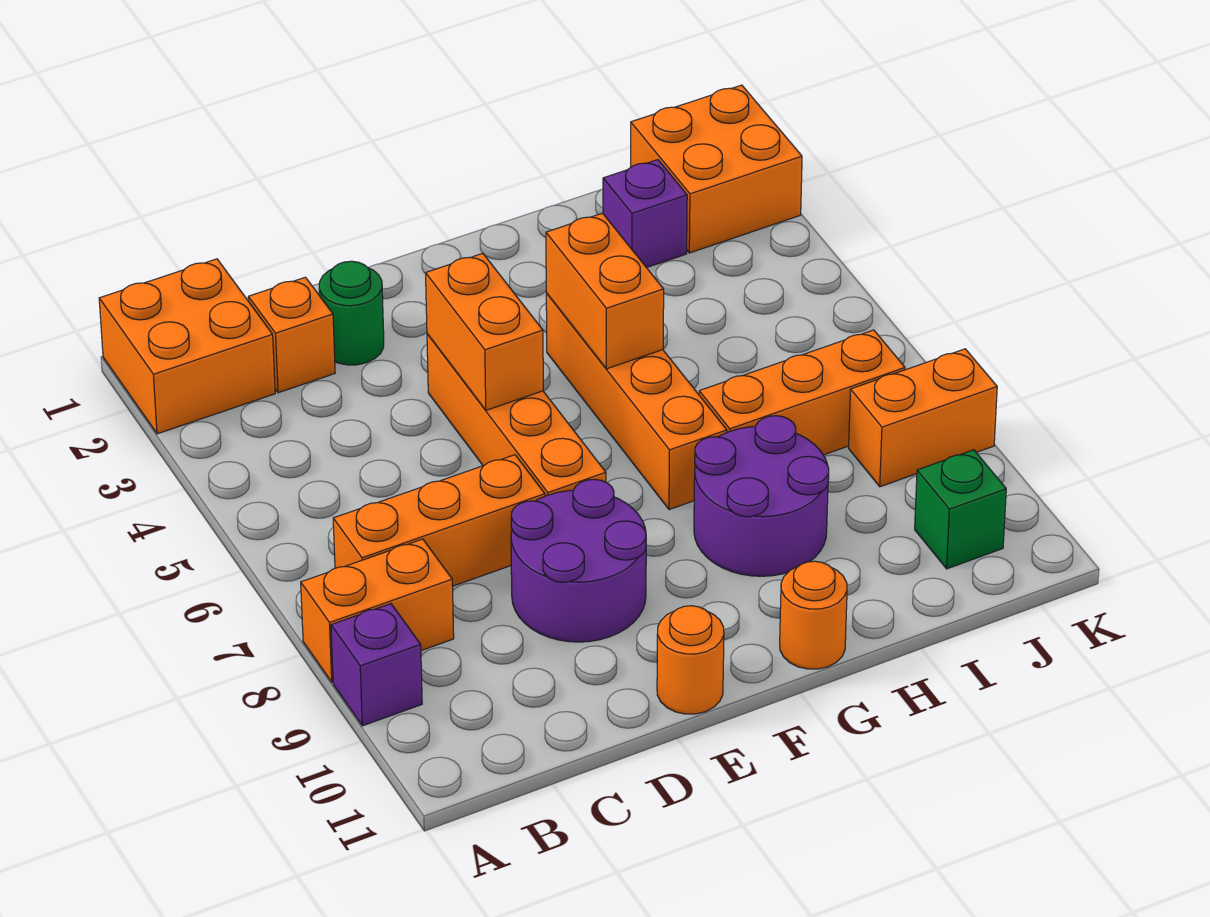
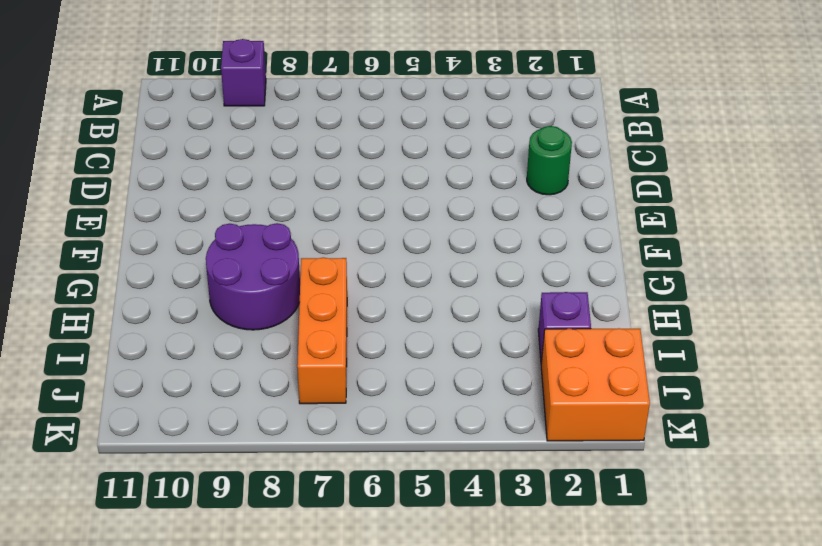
none -> orange 2x2 brick [99,259,275,434]
none -> orange 1x2 brick [301,539,454,682]
none -> orange 1x3 brick [333,455,545,586]

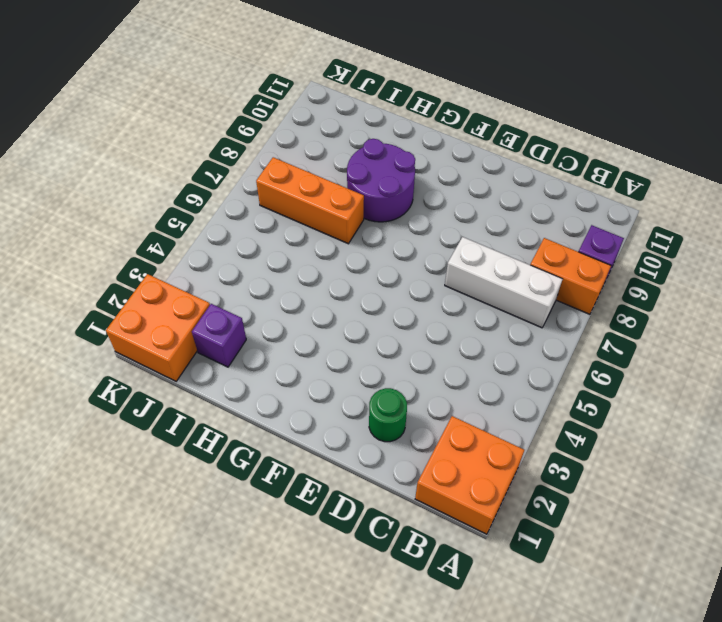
white 1x3 brick [445,237,563,328] -> orange 1x3 brick [333,455,545,586]
none -> orange 1x1 brick [248,277,335,393]
none -> purple 2x2 round brick [511,479,646,642]
none -> orange 1x4 brick [427,334,606,496]

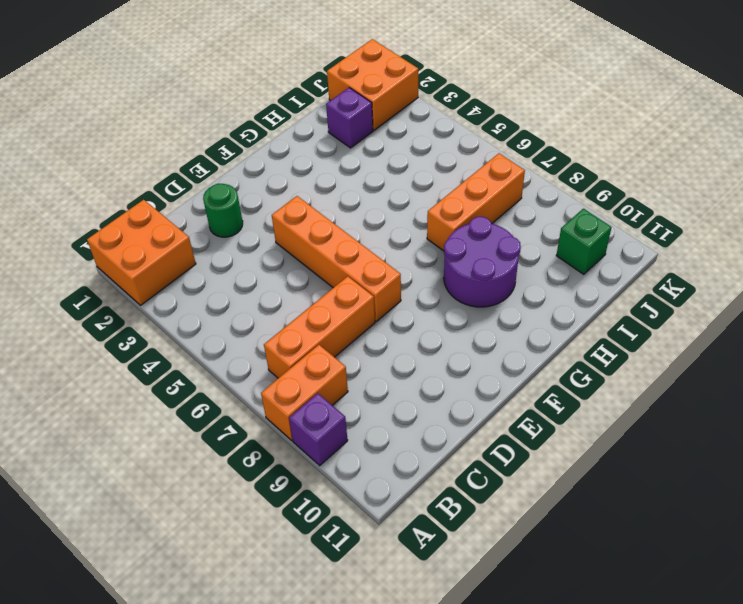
none -> orange 1x1 brick [248,277,335,393]
none -> purple 2x2 round brick [511,479,646,642]
none -> orange 1x1 round brick [657,606,724,714]

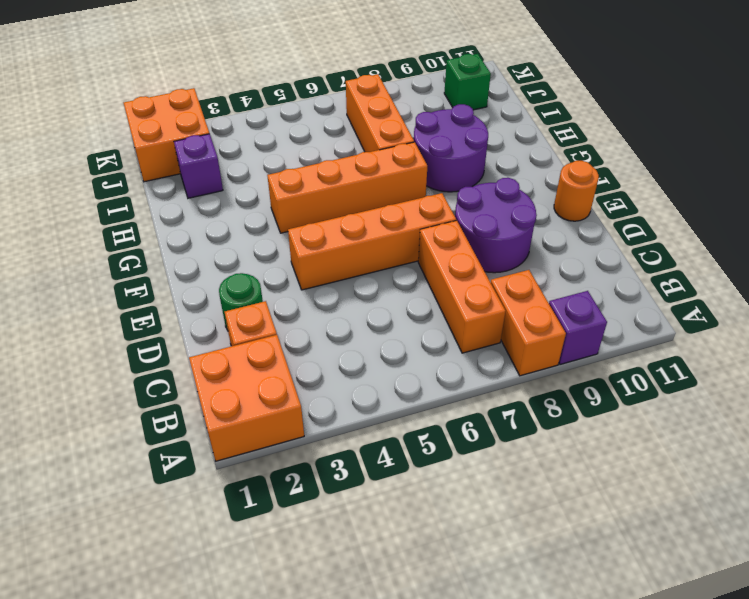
none -> orange 1x1 round brick [780,561,847,669]
none -> orange 1x2 brick [849,349,997,487]
none -> orange 1x2 brick [426,253,543,410]

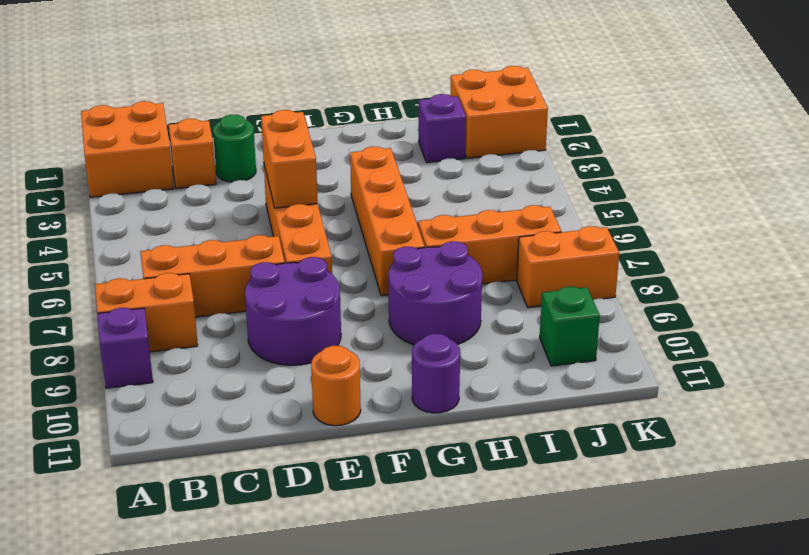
purple 1x1 round brick [412,334,460,413] -> orange 1x1 round brick [780,561,847,669]
none -> orange 1x2 brick [546,213,664,369]

